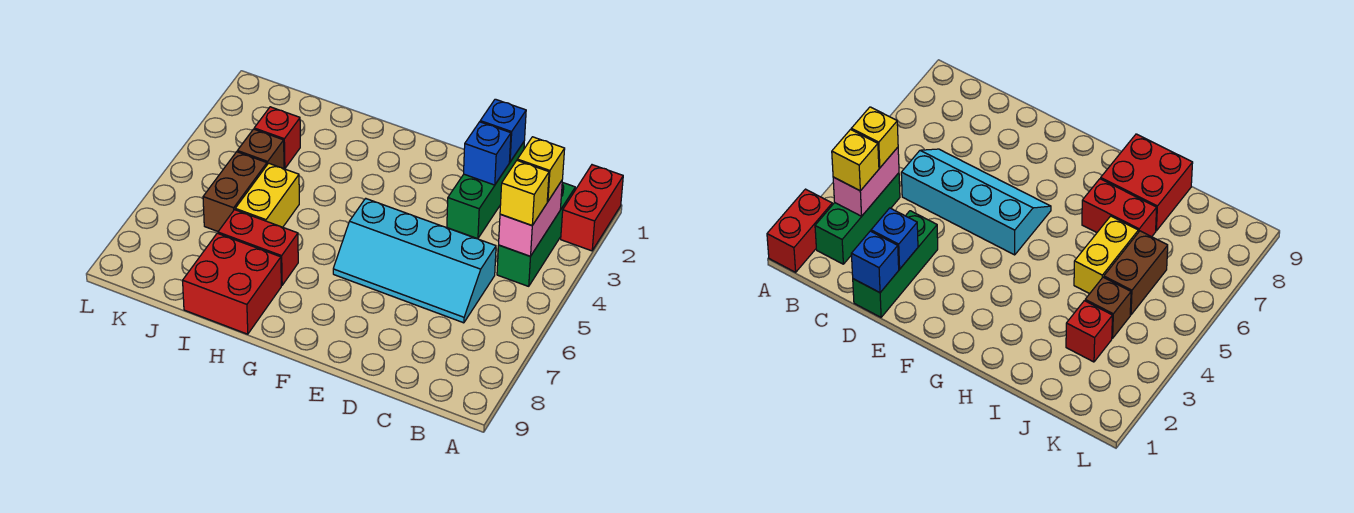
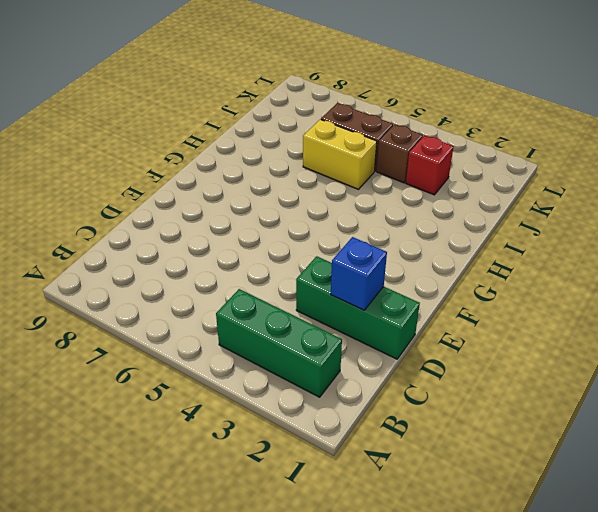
none -> red 1x2 brick [561,165,623,251]
none -> cyan 2x4 slope [333,198,496,323]
none -> red 1x2 brick [218,210,298,285]

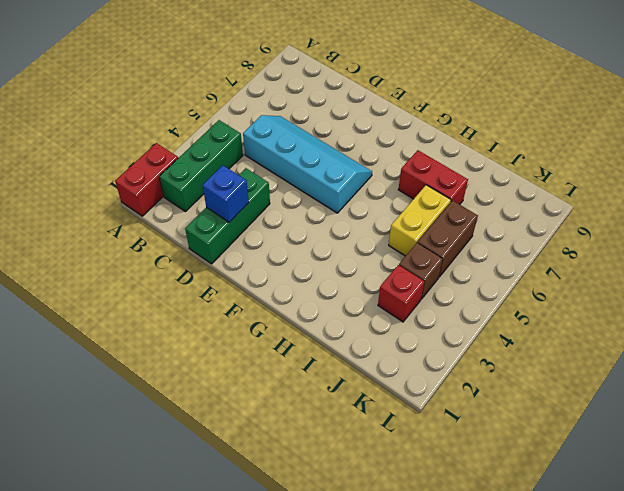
none -> red 2x2 brick [183,233,281,334]
none -> pink 1x2 brick [499,181,562,256]
none -> blue 1x1 brick [480,99,526,162]

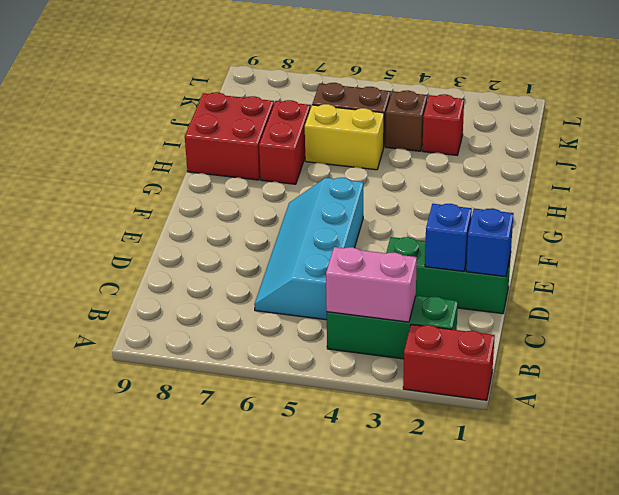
none -> yellow 1x1 brick [517,137,565,202]
none -> yellow 1x1 brick [500,161,549,225]

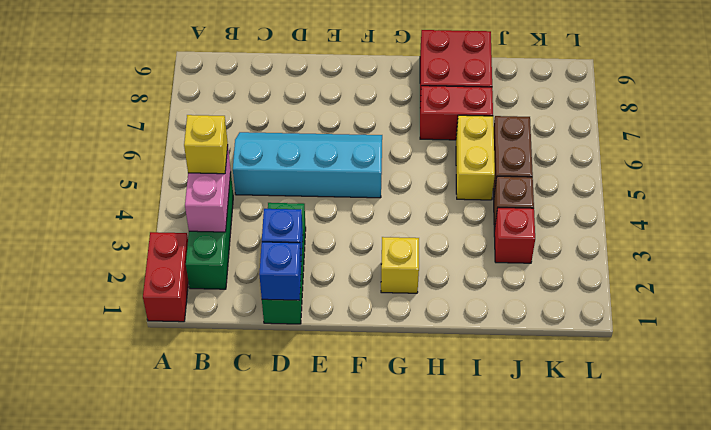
yellow 1x1 brick [381,237,419,293] -> yellow 1x1 brick moved to [517,137,565,202]

